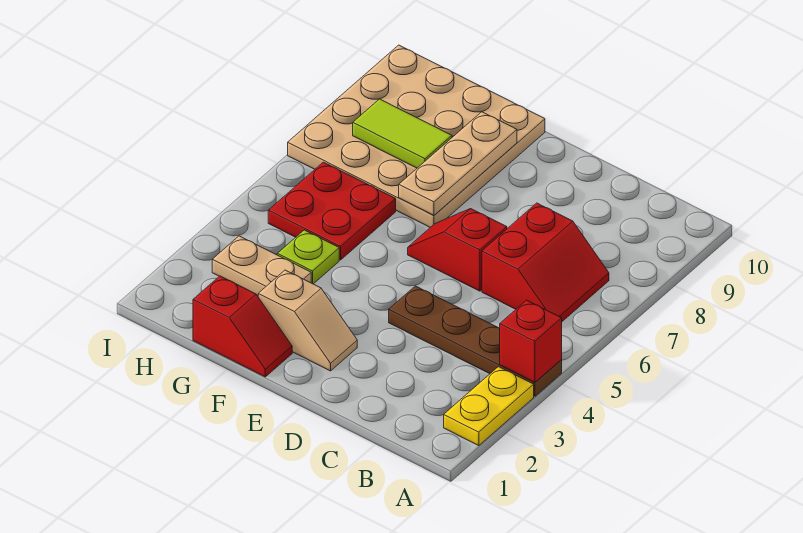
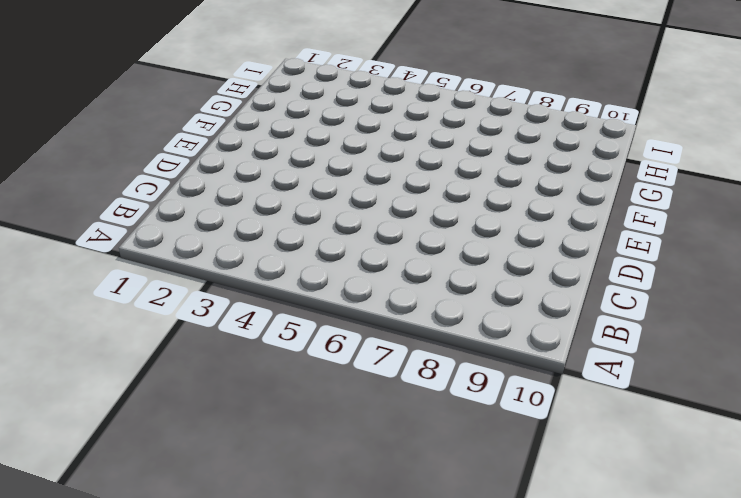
none -> yellow 1x2 plate [444,367,534,446]
none -> brown 1x4 plate [389,286,562,396]
none -> red 2x2 slope [482,203,609,321]

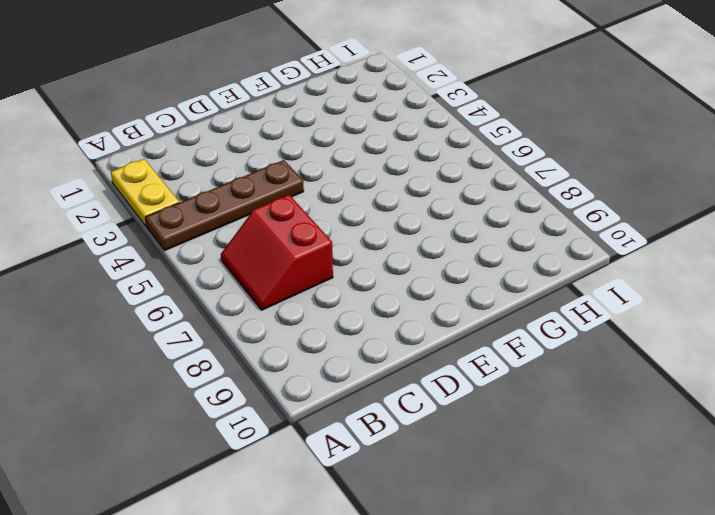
none -> red 1x2 slope [408,209,507,291]
none -> tan 1x2 slope [258,270,357,371]
none -> red 1x2 slope [193,276,292,377]

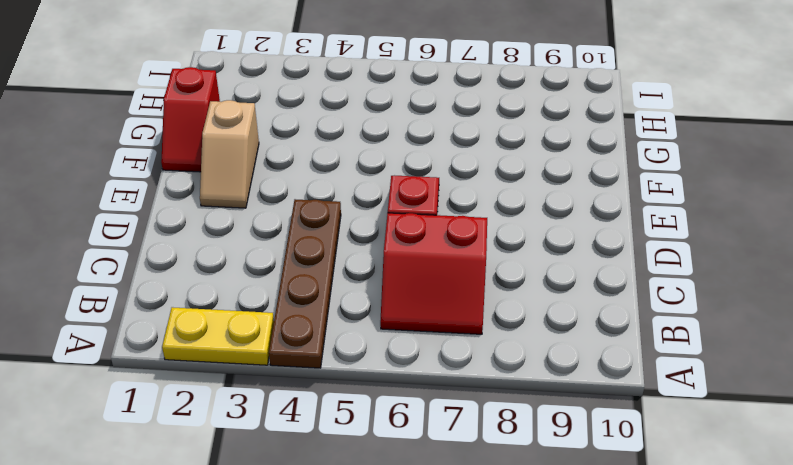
none -> tan 4x4 plate [288,45,545,227]
none -> tan 1x2 plate [212,236,311,296]
none -> lime 1x1 plate [277,230,339,284]

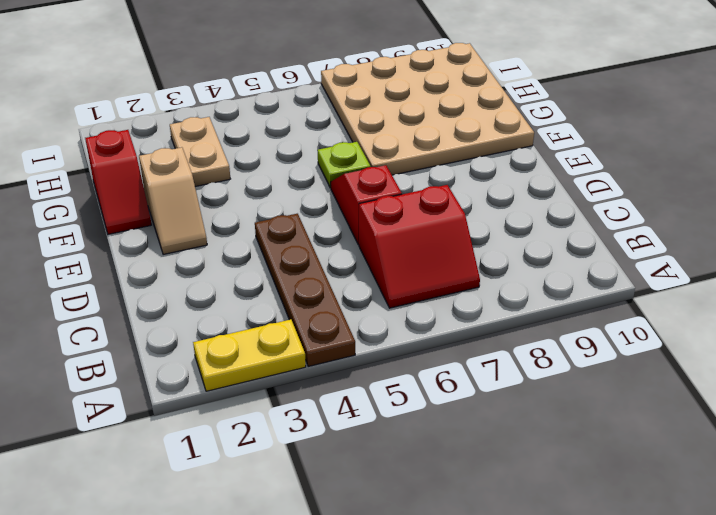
lime 1x1 plate [318,142,371,188] -> lime 1x1 plate moved to [277,230,339,284]
none -> red 2x2 plate [268,162,396,260]
none -> red 1x1 brick [500,300,562,383]
none -> tan 1x3 plate [399,112,517,215]

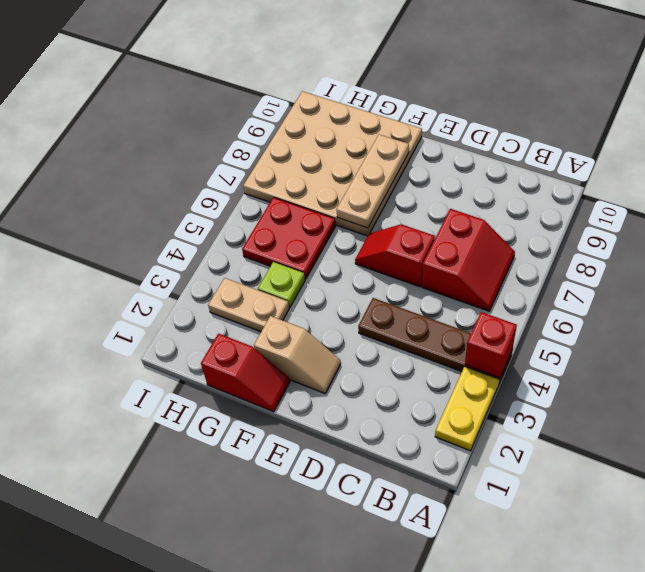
none -> lime 1x2 tile [353,99,452,168]

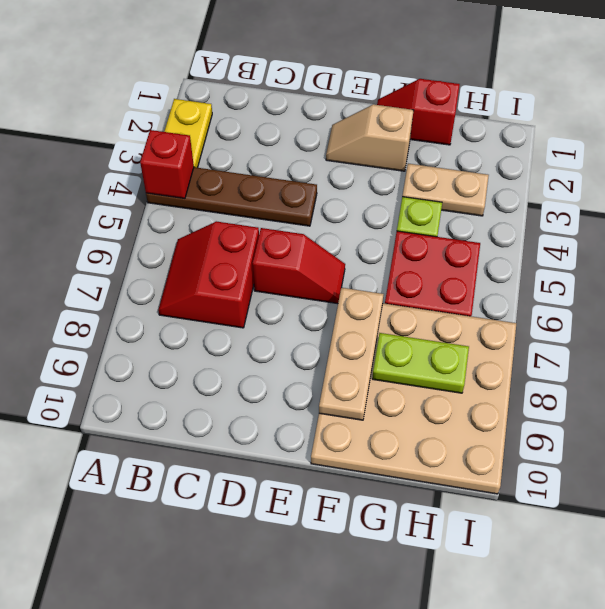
lime 1x2 plate [372,333,469,393] -> lime 1x2 tile [353,99,452,168]

